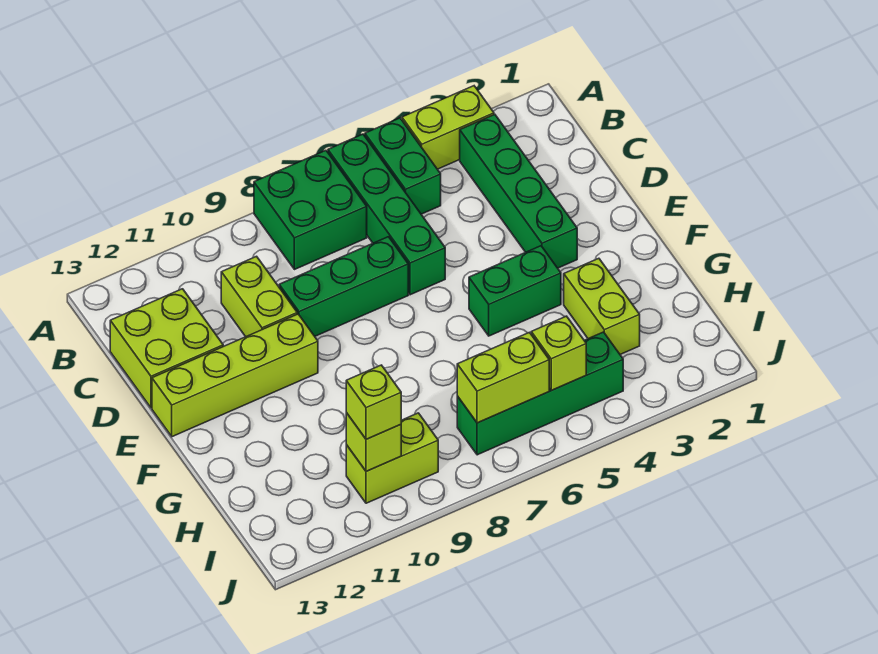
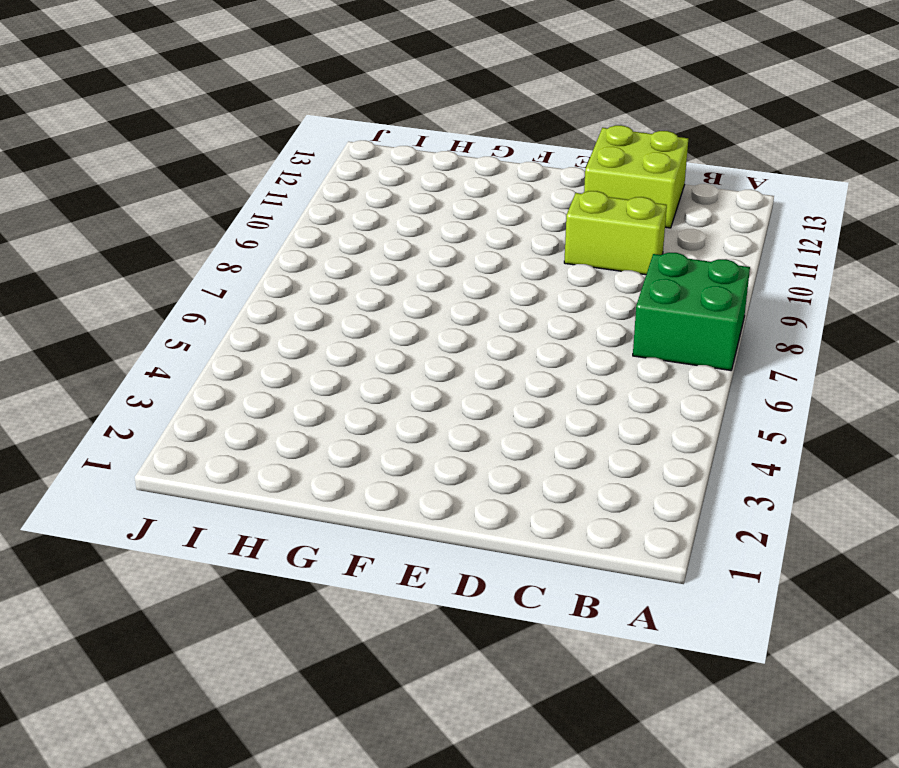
none -> lime 1x2 brick [402,86,494,169]
none -> green 1x2 brick [365,118,441,214]
none -> green 1x4 brick [328,134,445,295]

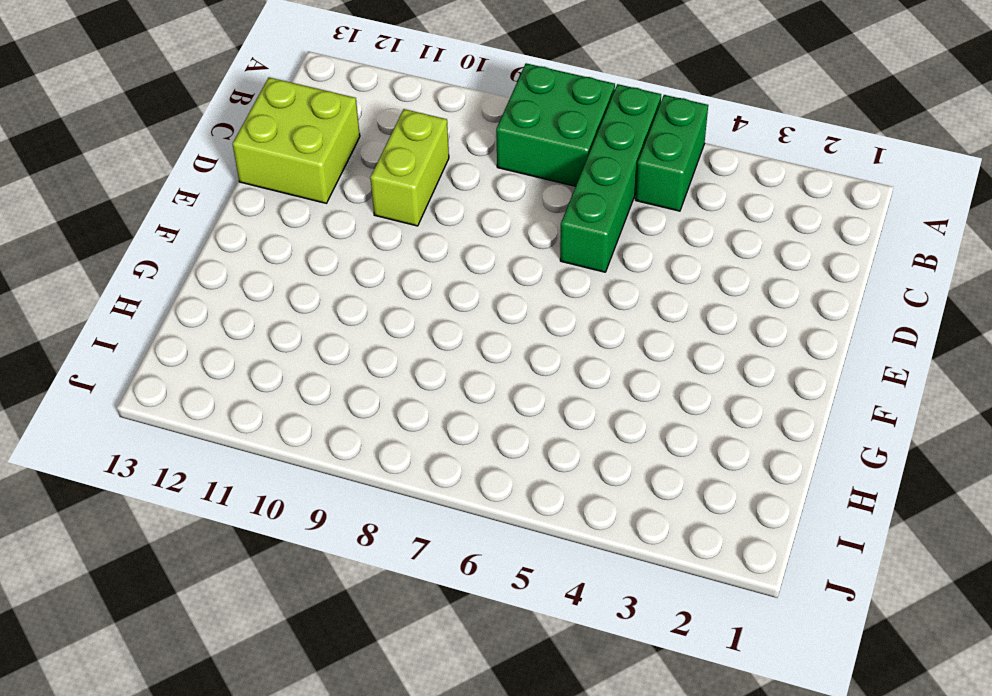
none -> lime 1x2 brick [402,86,494,169]
none -> green 1x4 brick [460,114,577,268]
none -> green 1x3 brick [279,237,408,336]

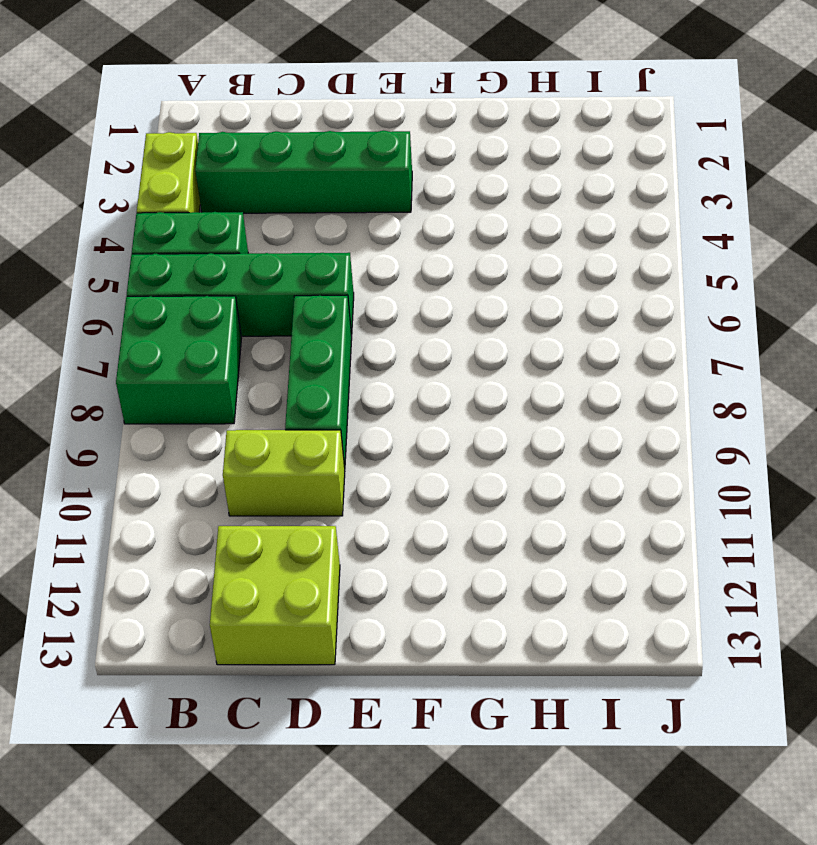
none -> lime 1x4 brick [152,314,318,437]
none -> green 1x2 brick [469,246,561,336]
none -> lime 1x2 brick [564,258,640,354]

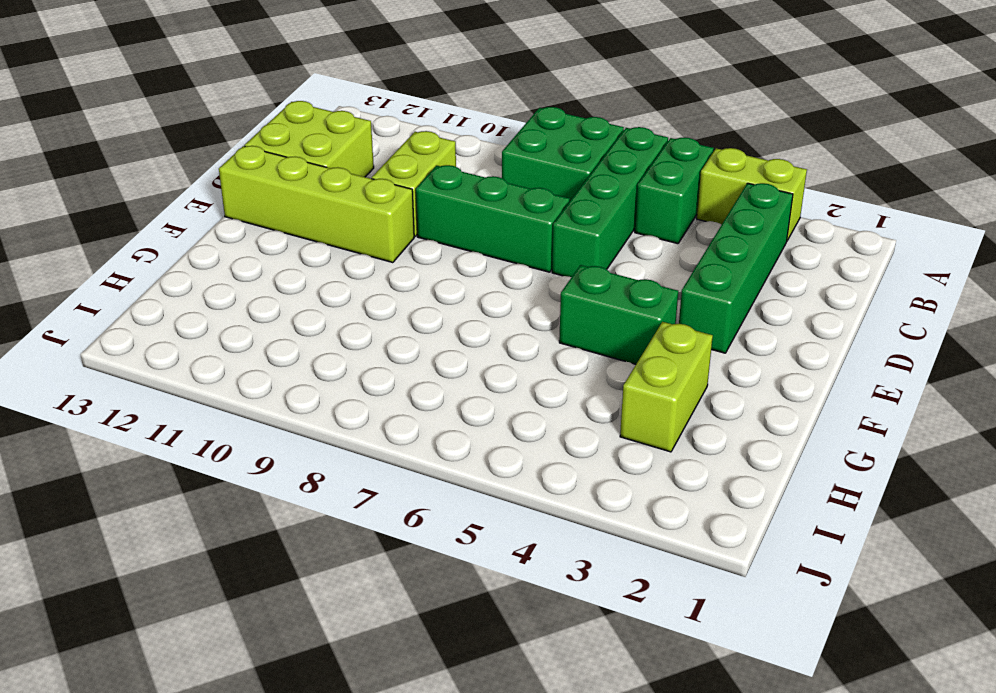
none -> green 1x4 brick [457,332,623,455]
none -> lime 1x2 brick [346,413,438,503]
none -> lime 1x1 brick [531,316,586,390]

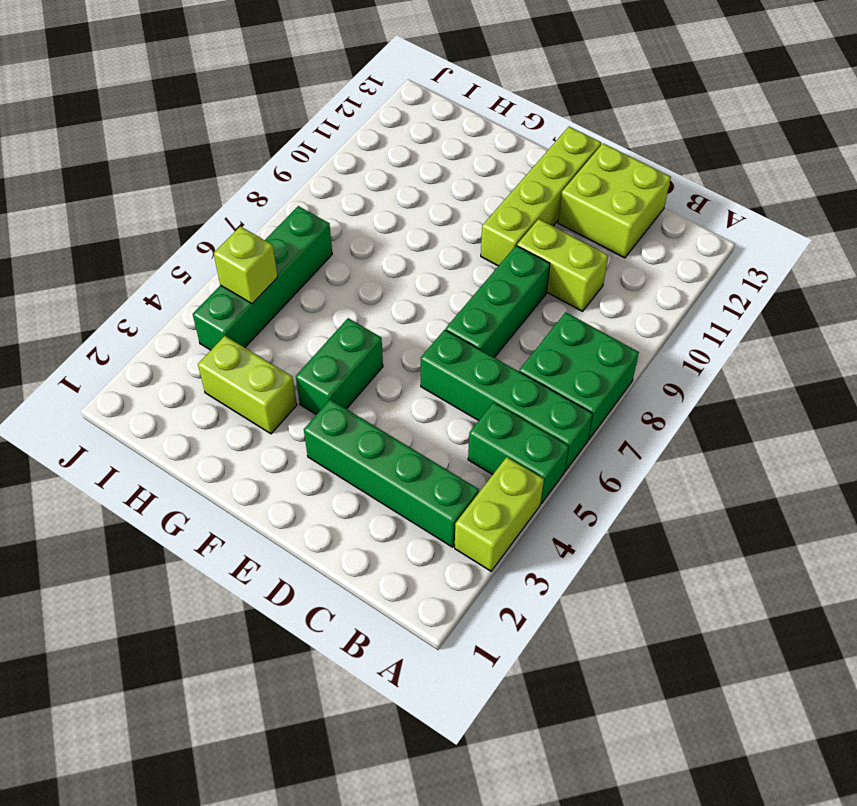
none -> lime 1x2 brick [346,413,438,503]
none -> lime 1x2 brick [457,332,549,423]
none -> lime 1x1 brick [346,413,401,471]

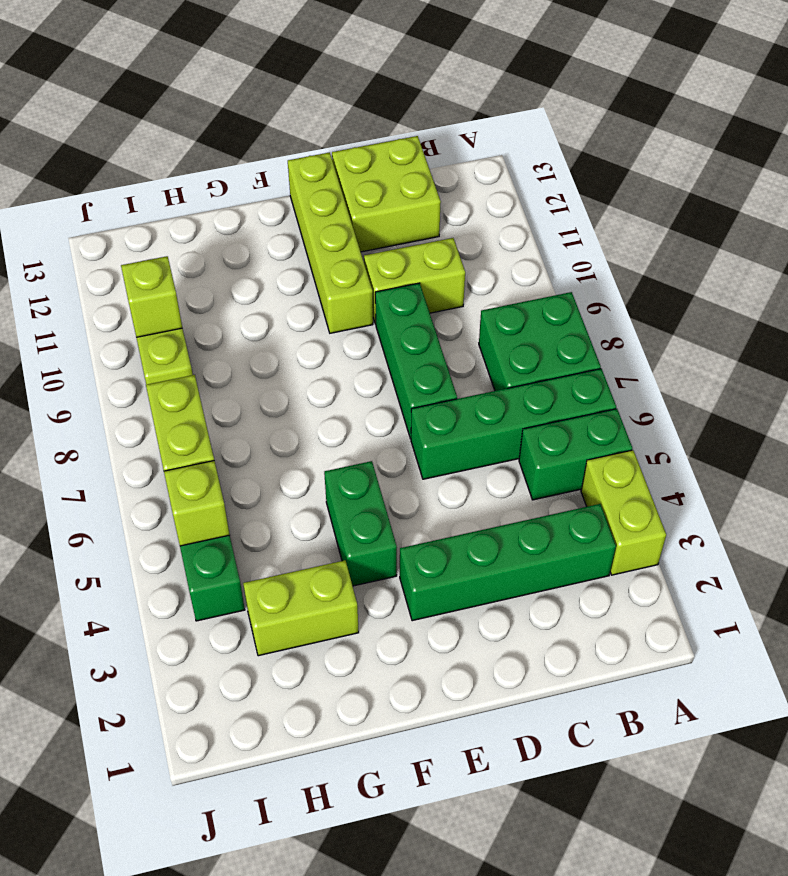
none -> lime 1x1 brick [346,365,401,439]

